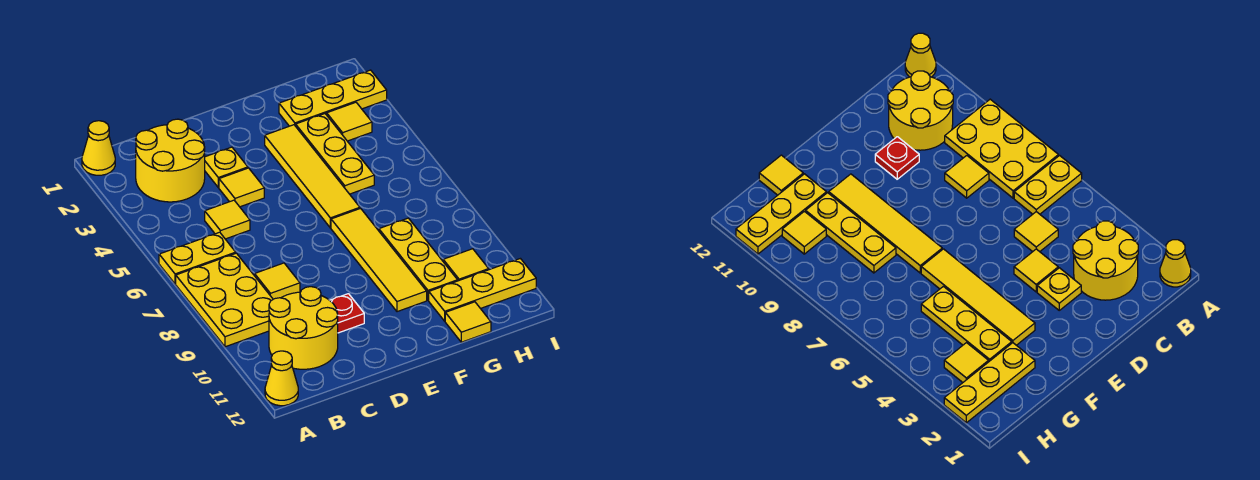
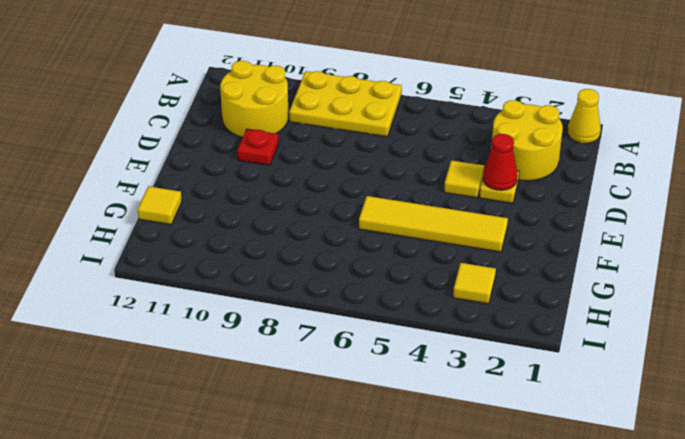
red 1x1 cone [483,134,517,190] -> none
none -> yellow 1x2 plate [159,232,236,284]
none -> yellow 1x1 cone [265,351,298,406]
none -> yellow 1x1 tile [205,200,250,239]

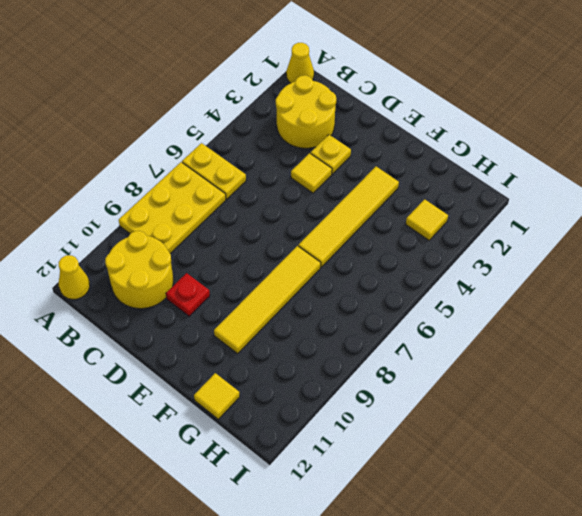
none -> yellow 1x1 tile [205,200,250,239]
none -> yellow 1x1 tile [255,263,300,299]
none -> yellow 1x3 plate [279,70,387,126]

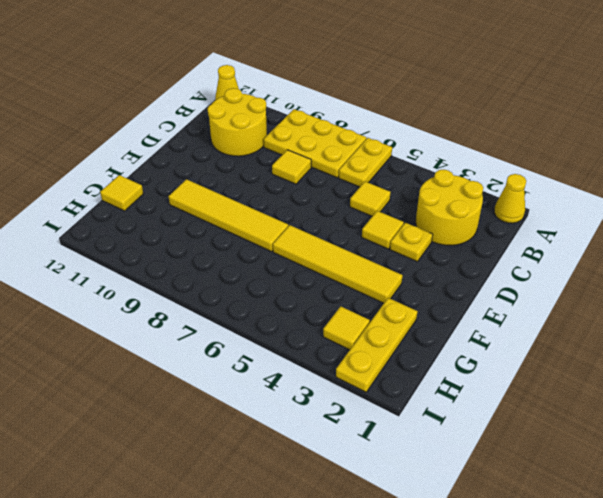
none -> red 1x1 plate [330,294,364,333]
none -> yellow 1x3 plate [296,114,374,194]
none -> yellow 1x3 plate [379,218,458,300]

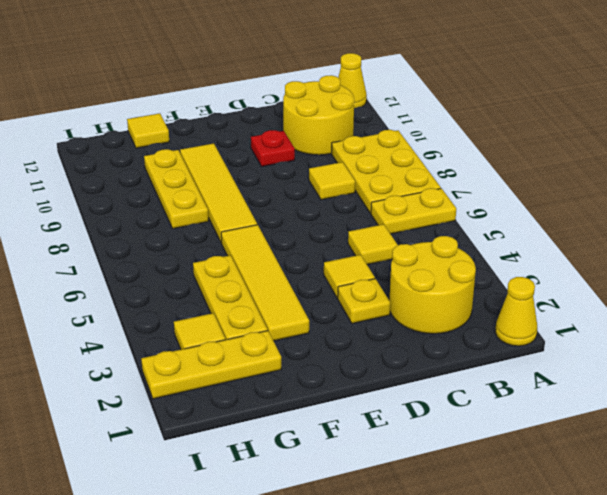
none -> yellow 1x3 plate [429,259,536,321]
none -> yellow 1x1 tile [443,249,489,281]

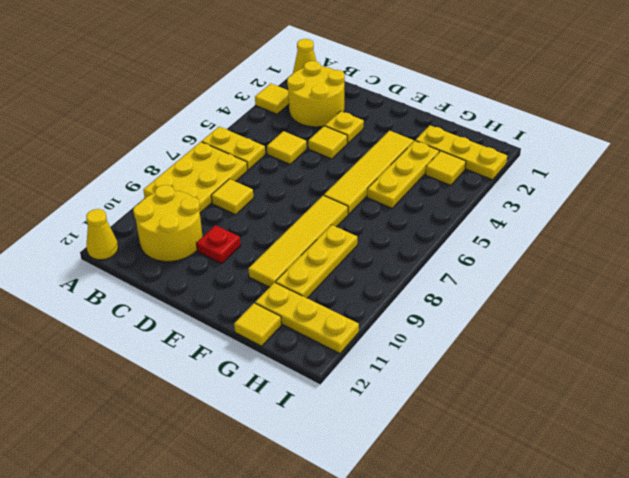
yellow 1x1 tile [255,84,289,114] -> yellow 1x1 tile moved to [443,249,489,281]

